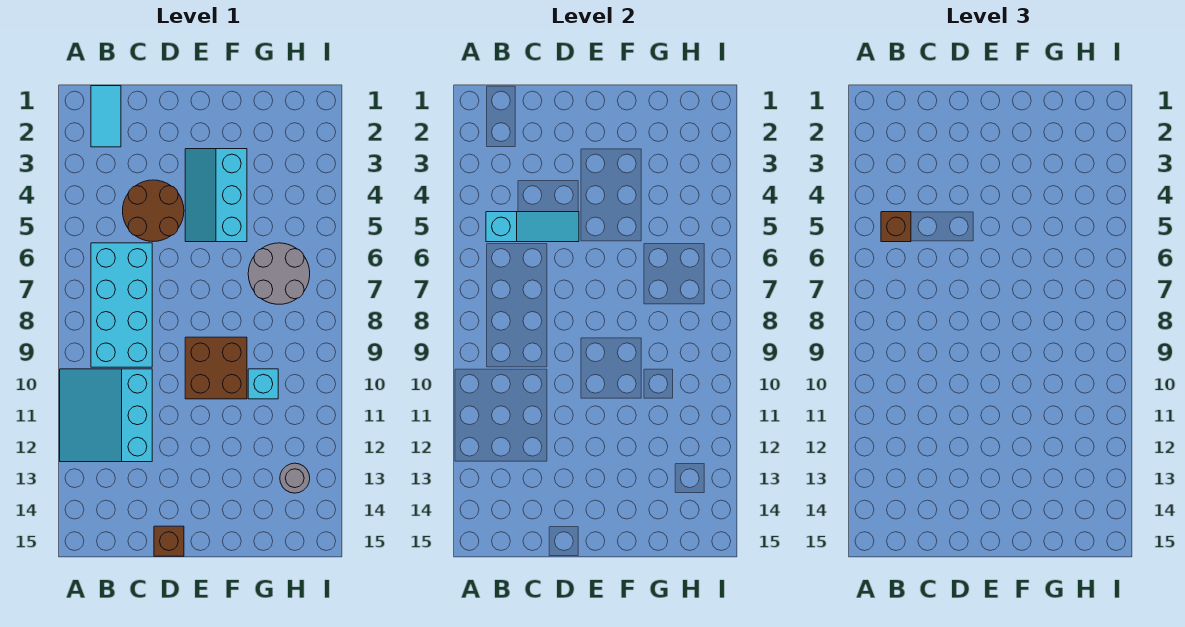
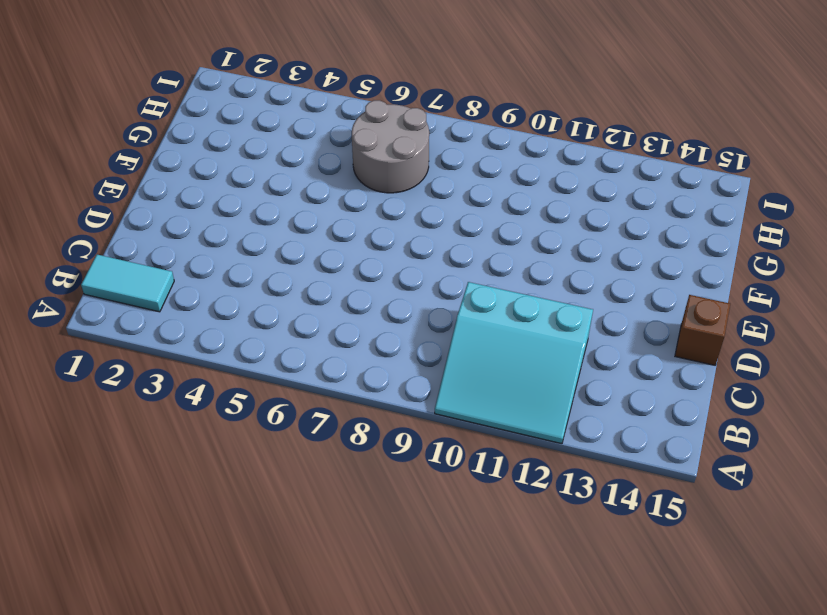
none -> cyan 2x4 brick [91,243,152,367]
none -> brown 2x2 round brick [123,180,184,242]
none -> cyan 2x3 slope [185,149,247,242]

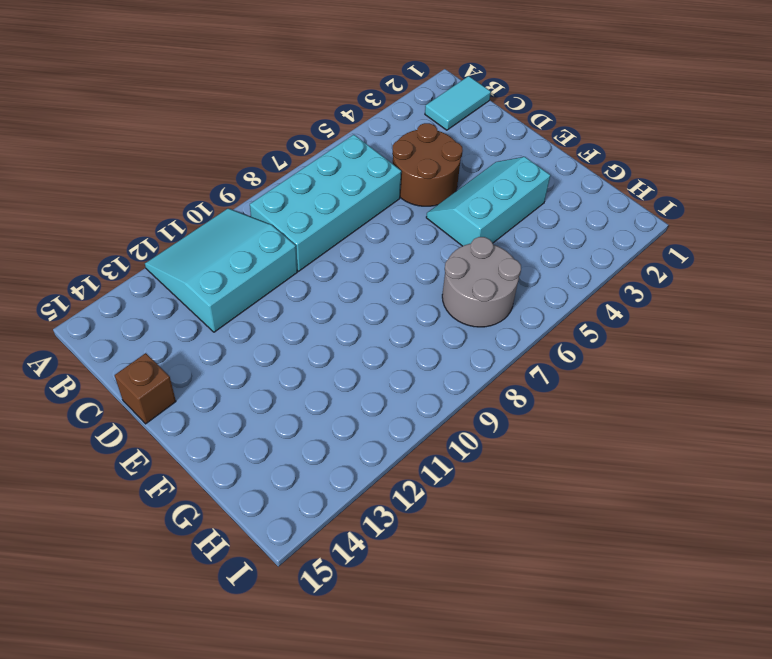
none -> brown 2x2 brick [185,337,247,399]
none -> cyan 1x1 brick [248,369,278,399]
none -> grey 1x1 round brick [280,463,310,493]

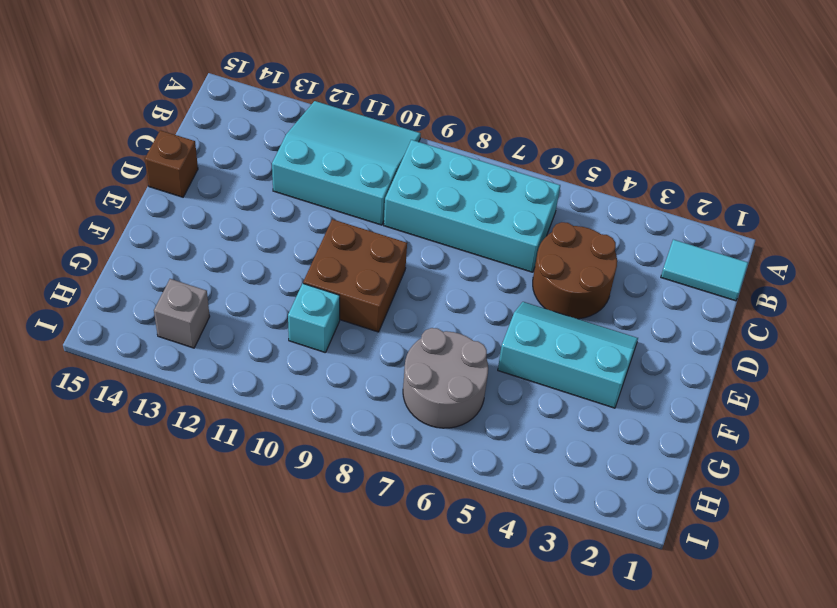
grey 1x1 brick [154,279,210,348] -> grey 1x1 round brick [280,463,310,493]
none -> cyan 1x3 slope [486,212,579,242]
none -> brown 1x1 brick [881,212,911,242]

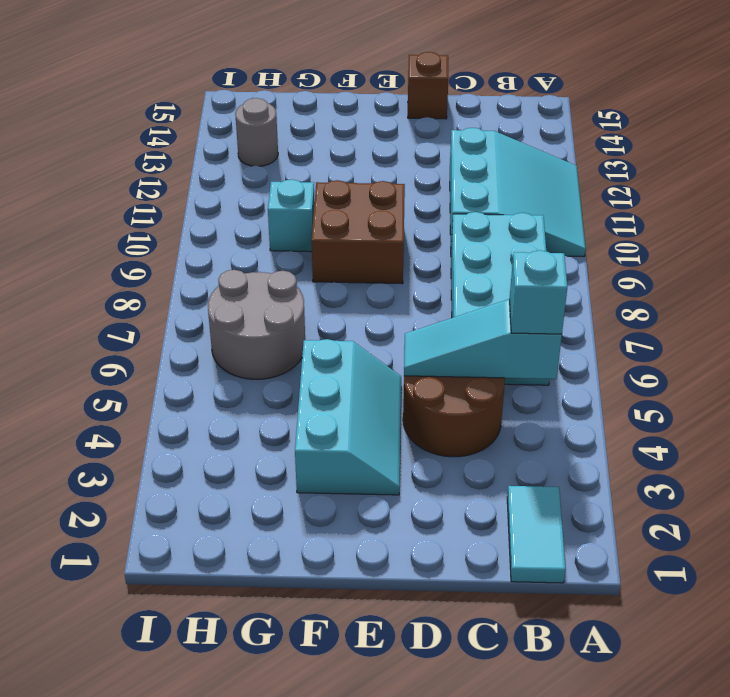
cyan 1x1 brick [510,250,567,334] -> brown 1x1 brick [881,212,911,242]

